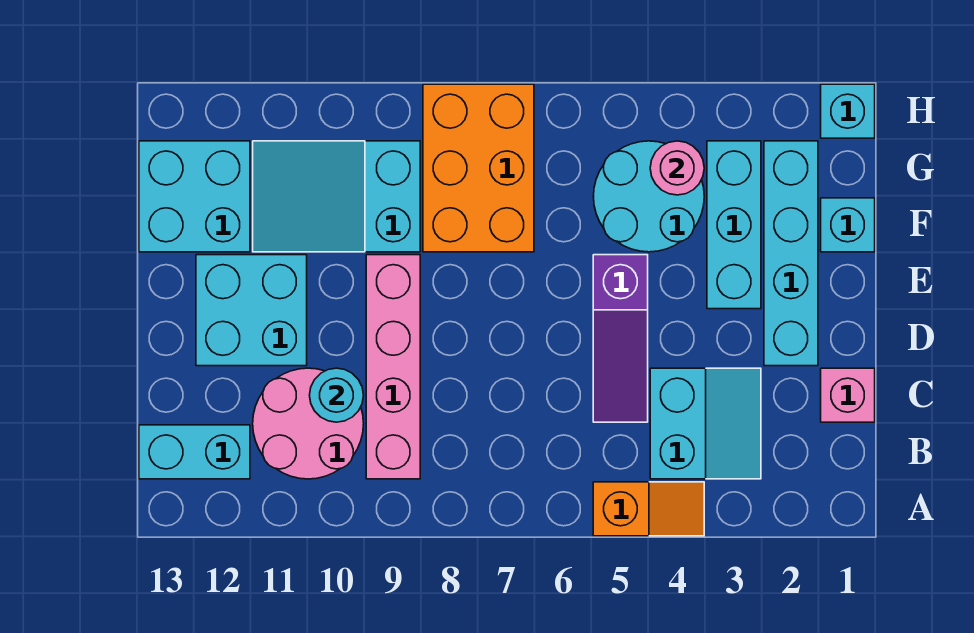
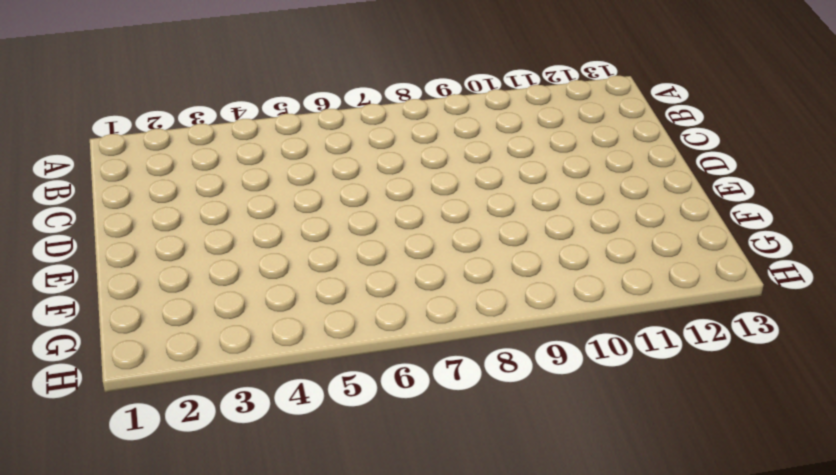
none -> orange 1x2 slope [593,482,704,536]
none -> cyan 2x2 slope [650,368,761,479]
none -> pink 1x4 brick [366,255,420,479]

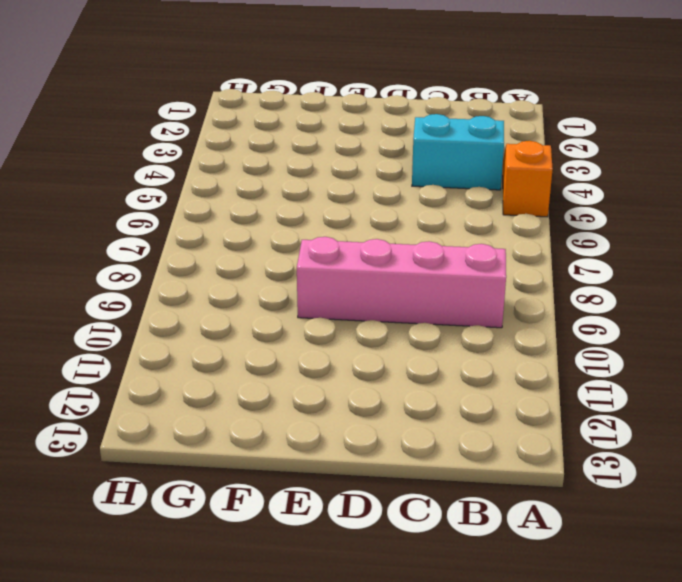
none -> pink 2x2 round brick [253,368,364,479]
none -> cyan 1x2 brick [139,425,250,479]
none -> pink 1x1 brick [821,368,875,422]

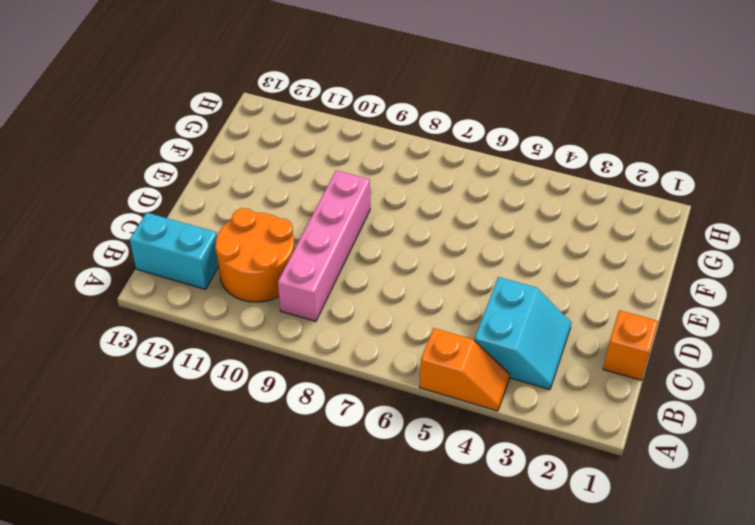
orange 2x2 round brick [215,208,295,302] -> pink 2x2 round brick [253,368,364,479]
orange 1x1 brick [603,310,658,380] -> pink 1x1 brick [821,368,875,422]
none -> purple 1x3 slope [593,255,648,422]
none -> cyan 1x4 brick [764,141,818,366]
none -> cyan 2x2 brick [196,255,307,366]

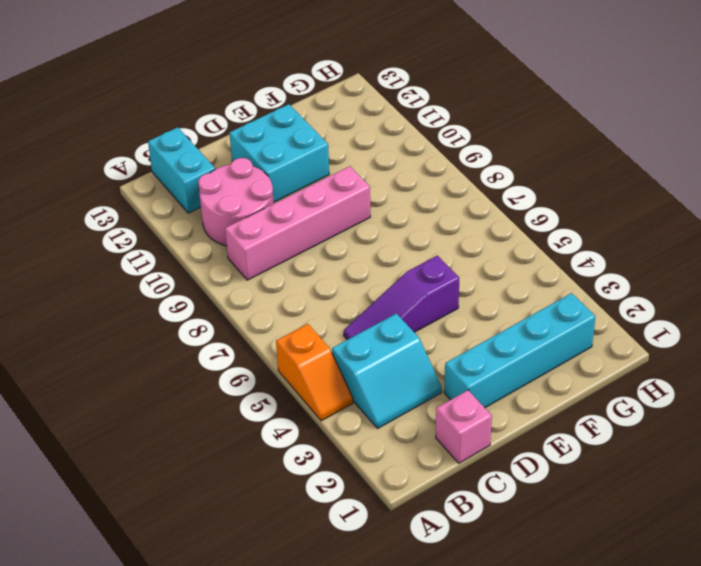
none -> cyan 1x3 brick [707,141,761,309]
none -> cyan 1x1 brick [821,198,875,252]
none -> cyan 2x2 round brick [593,141,704,252]

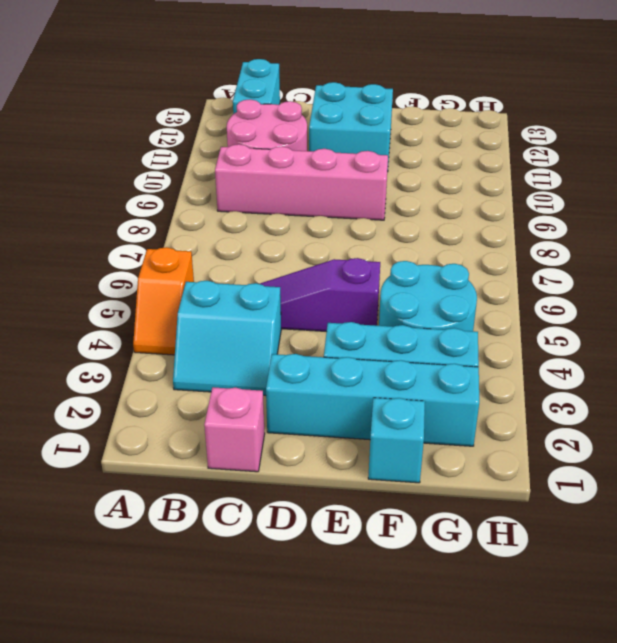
none -> orange 2x3 brick [423,84,534,252]
none -> cyan 2x3 slope [253,141,420,252]
none -> cyan 2x2 brick [139,141,250,252]

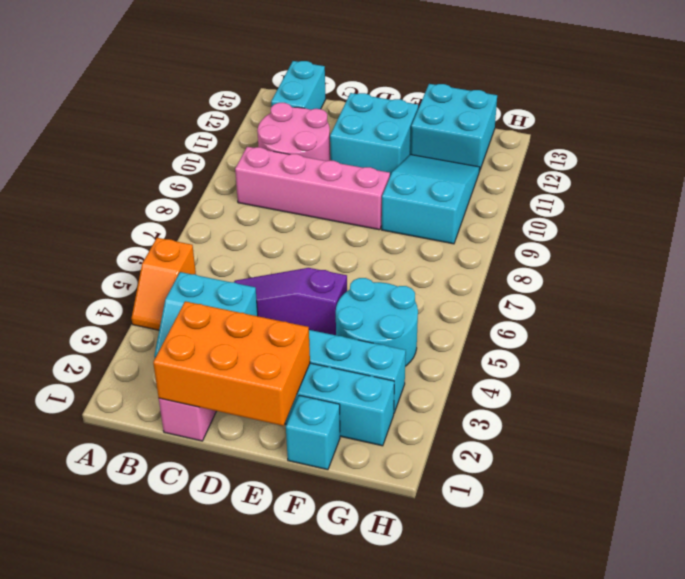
orange 2x3 brick [153,301,310,426] -> orange 2x3 brick moved to [423,84,534,252]
none -> cyan 1x1 brick [821,84,875,138]
none -> cyan 1x1 round brick [310,368,364,422]
none -> pink 1x1 round brick [650,141,704,195]

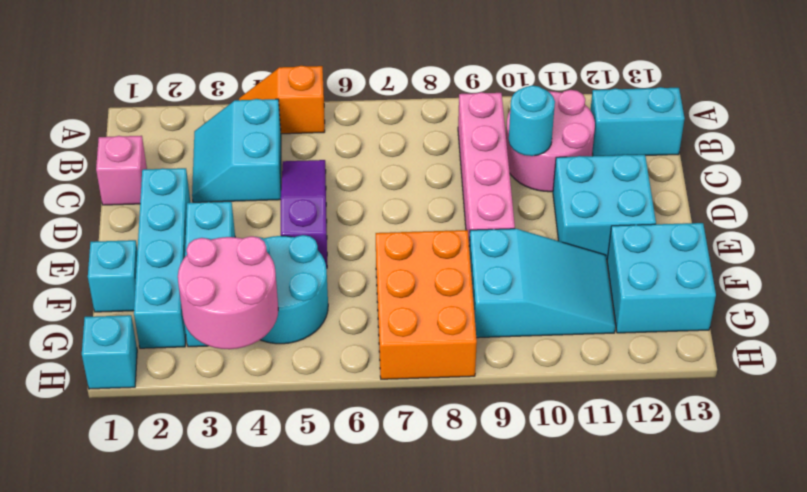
pink 2x2 round brick [178,236,278,349] -> pink 1x1 round brick [650,141,704,195]

